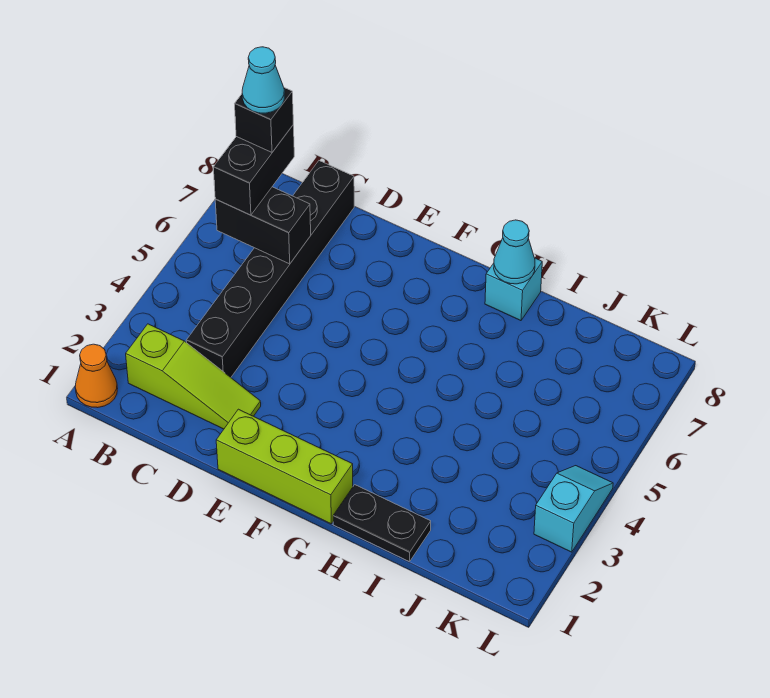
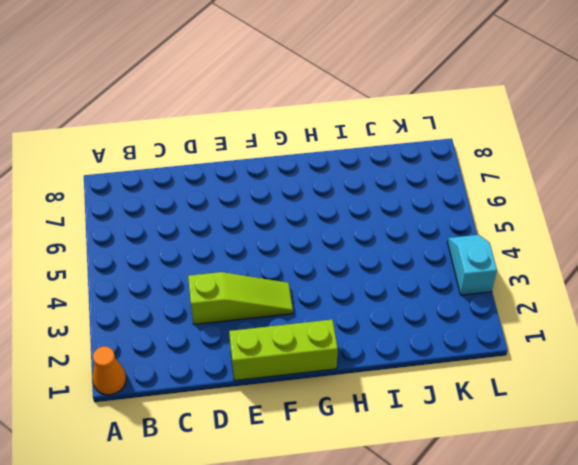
lime 1x3 slope [188,272,293,324] -> lime 1x3 slope moved to [126,324,261,429]
none -> black 1x6 brick [186,161,354,377]
none -> black 1x2 plate [333,485,431,562]
none -> cyan 1x1 brick [485,258,542,321]

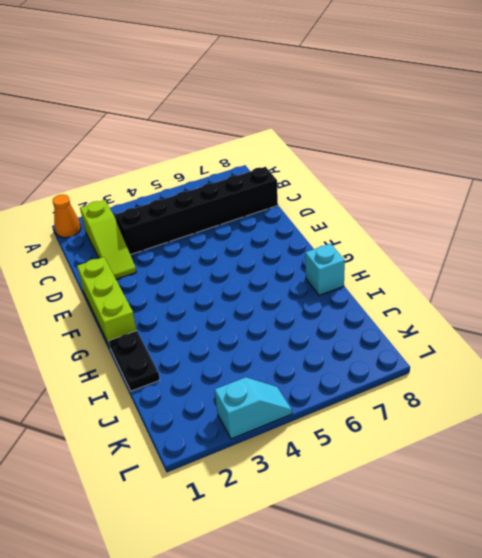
none -> black 1x2 brick [215,187,311,264]
none -> cyan 1x1 cone [494,220,535,284]
none -> black 1x2 brick [213,126,294,215]

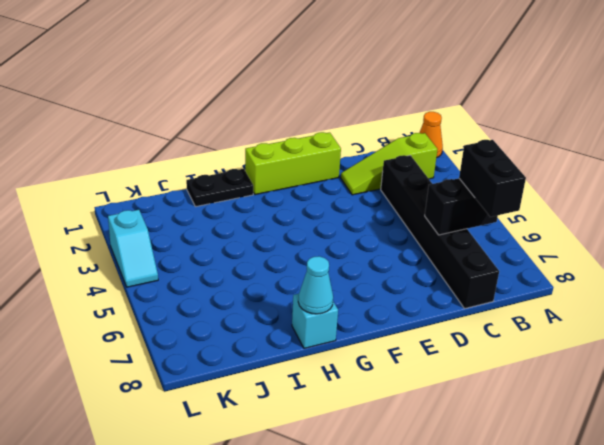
none -> black 1x1 brick [235,88,293,152]
none -> cyan 1x1 cone [242,47,285,113]

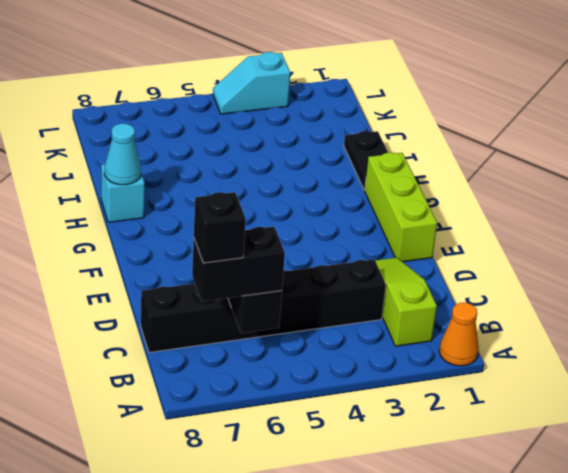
none -> cyan 1x1 cone [242,47,285,113]

